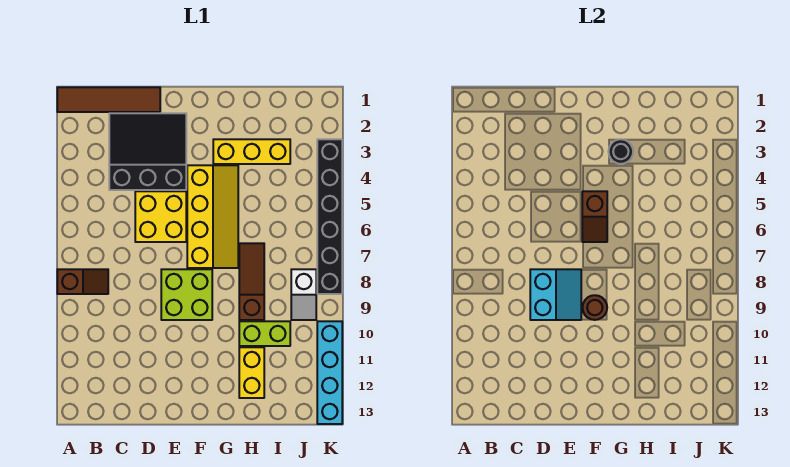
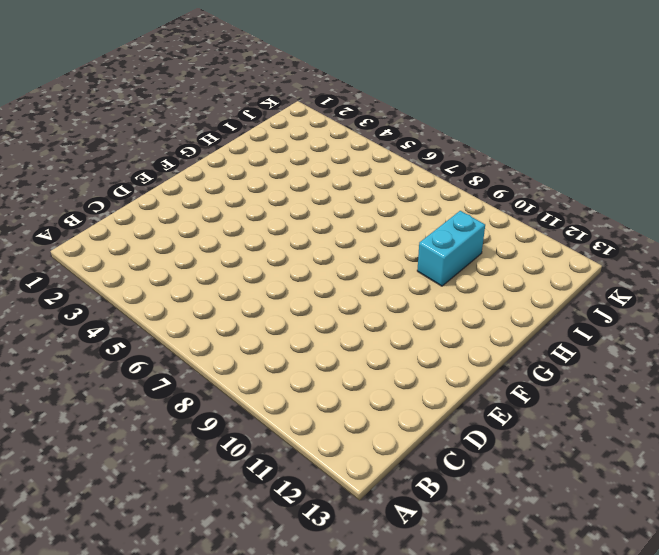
cyan 1x2 brick [417,211,485,286] -> lime 1x2 brick [239,321,290,346]
none -> brown 1x4 tile [57,87,160,112]
none -> brown 1x2 slope [57,269,108,294]
none -> black 3x3 slope [109,113,186,190]

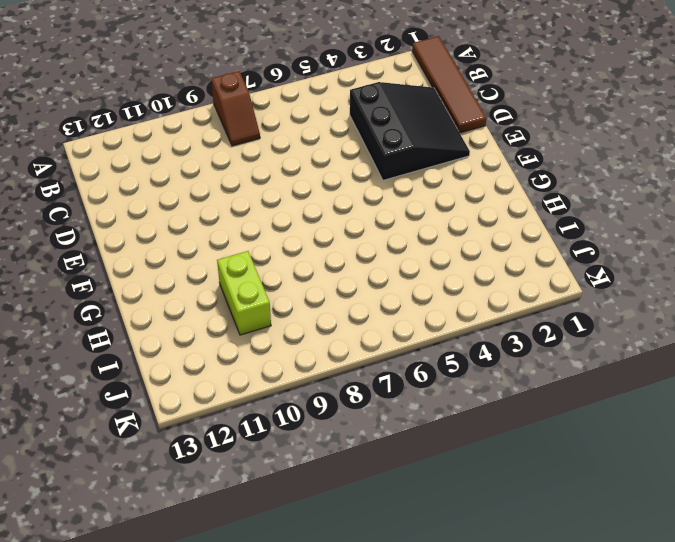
none -> yellow 2x2 brick [135,191,186,242]
none -> lime 2x2 brick [161,269,212,320]
none -> yellow 2x4 slope [187,165,238,268]

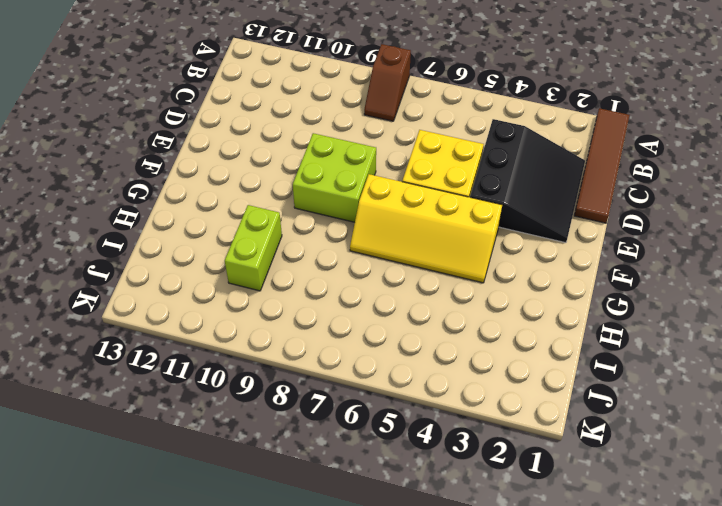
none -> yellow 1x3 brick [213,139,290,164]
none -> brown 1x3 slope [239,243,264,320]
none -> yellow 1x2 brick [239,347,264,398]

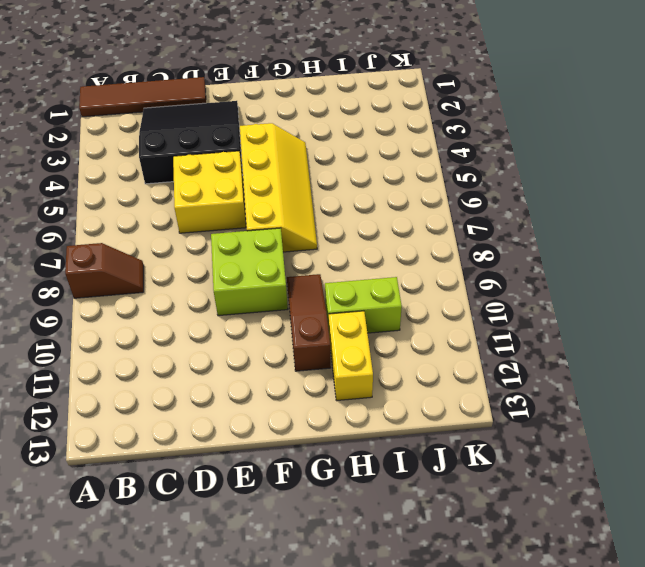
brown 1x3 slope [287,274,331,371] -> brown 1x3 slope moved to [239,243,264,320]
none -> yellow 1x3 brick [213,139,290,164]
none -> white 1x2 slope [291,269,316,320]
none -> black 1x6 brick [317,139,342,294]

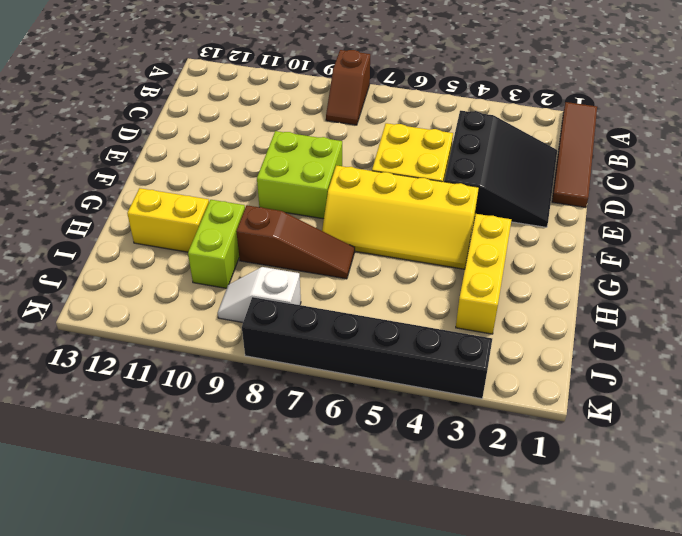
none -> cyan 1x4 brick [317,321,342,424]
none -> cyan 2x2 slope [530,269,581,320]
none -> brown 1x2 slope [582,191,607,242]

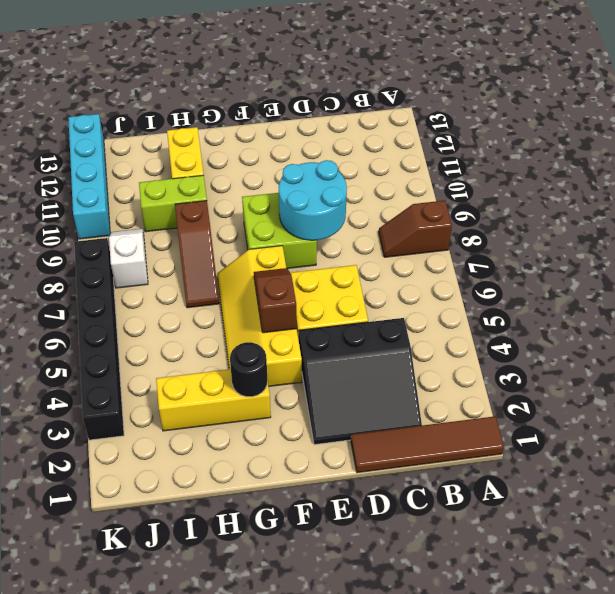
cyan 2x2 round brick [279,160,347,240] -> cyan 2x2 slope [530,269,581,320]
none -> brown 1x1 round brick [583,295,607,320]

